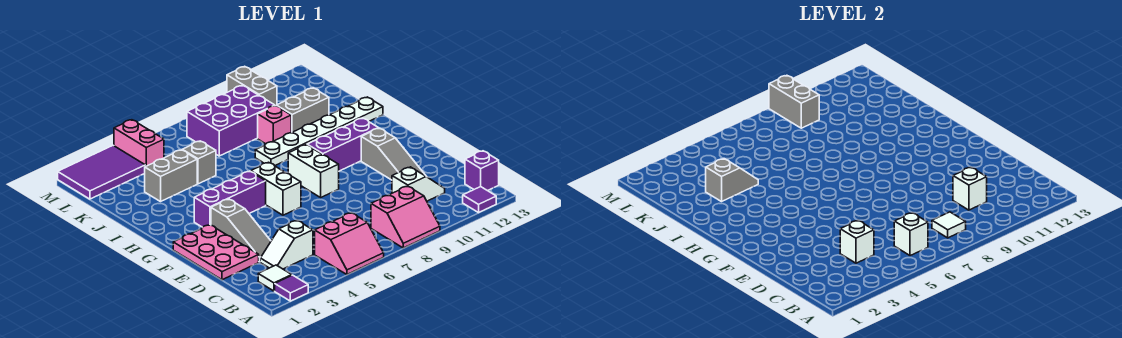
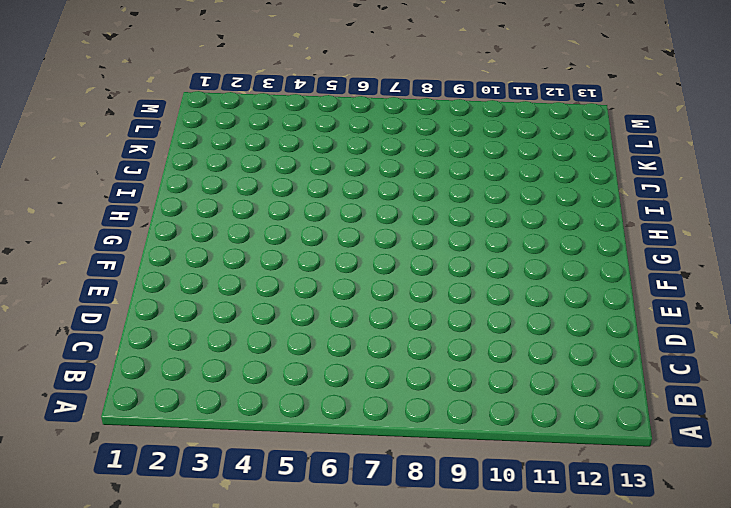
none -> purple 1x1 tile [275,275,308,301]
none -> pink 2x2 slope [315,213,384,275]
none -> pink 2x2 slope [371,186,440,248]
none -> purple 1x1 tile [463,187,496,213]

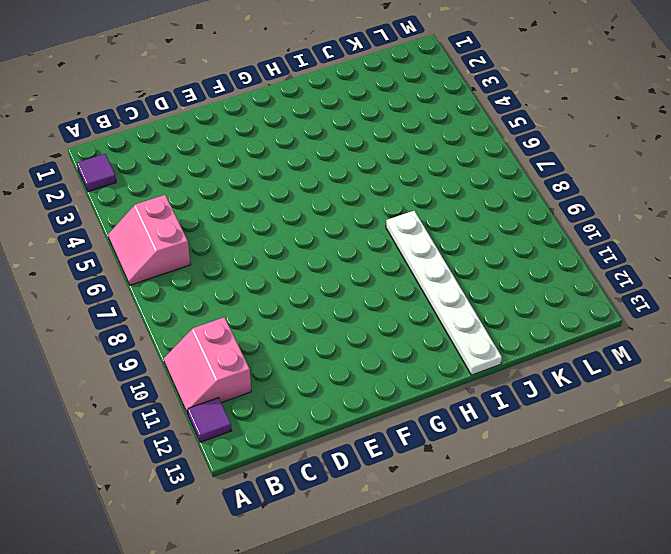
pink 2x2 slope [164,317,251,414] -> pink 2x2 slope moved to [371,186,440,248]
none -> white 1x1 tile [258,265,292,291]
none -> purple 1x1 brick [465,151,499,191]
none -> white 1x2 slope [260,220,313,269]
none -> white 1x2 slope [392,167,445,201]

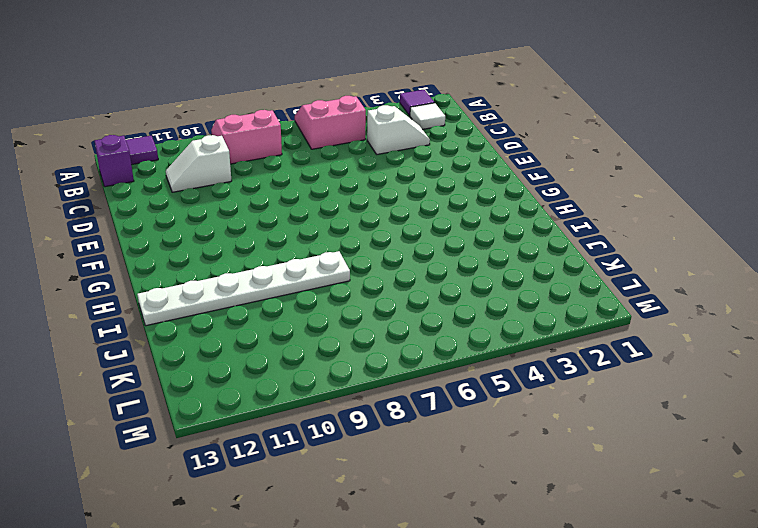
none -> pink 2x3 plate [173,225,259,280]
none -> grey 1x3 slope [211,199,271,262]
none -> grey 1x3 slope [361,128,427,180]
none -> white 1x2 brick [251,162,301,215]

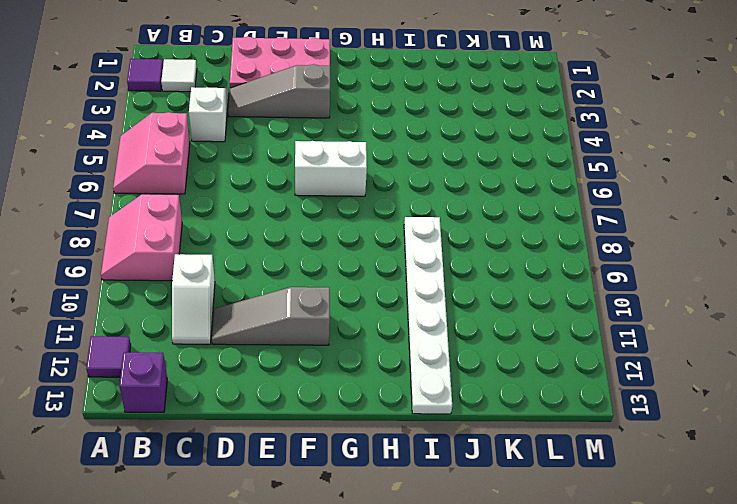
none -> white 1x2 brick [288,145,339,197]
none -> purple 1x3 brick [194,171,266,227]
none -> purple 1x3 brick [307,118,378,171]
none -> grey 1x2 brick [145,150,197,202]

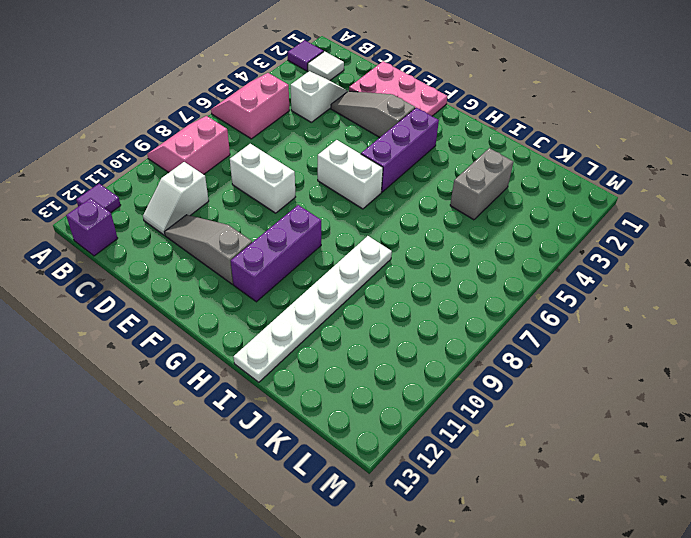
white 1x2 brick [230,144,295,213] -> white 1x2 brick moved to [288,145,339,197]
none -> grey 1x1 brick [182,141,216,184]
none -> pink 1x1 brick [258,106,291,144]
none -> grey 1x2 brick [276,88,329,133]
none -> purple 2x3 brick [187,85,275,156]

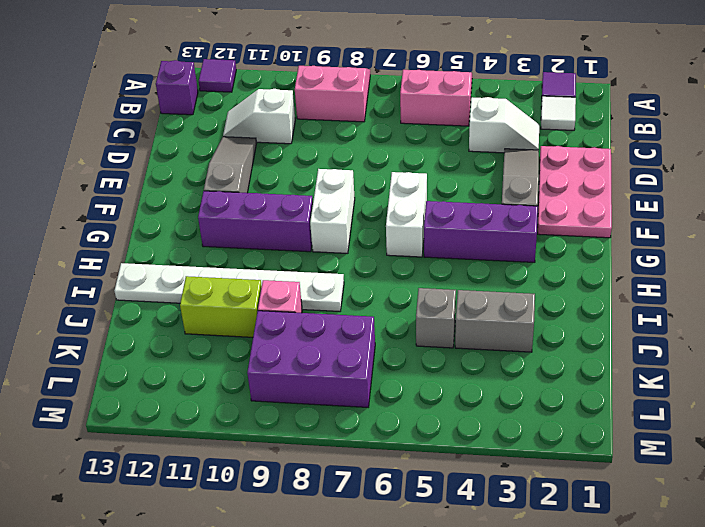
lime 1x2 brick [180,276,262,337] -> grey 1x2 brick [276,88,329,133]
none -> purple 2x3 tile [58,146,145,199]
none -> pink 1x2 brick [114,120,164,167]
none -> grey 1x2 brick [227,66,277,106]
none -> white 1x1 brick [894,213,928,256]

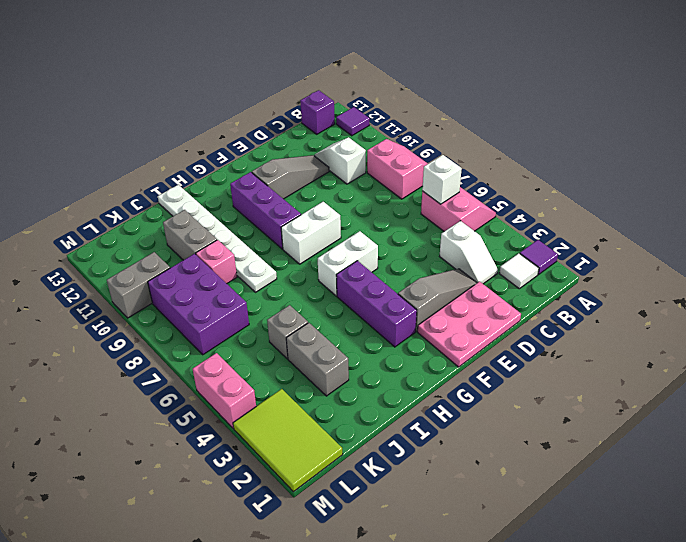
lime 2x3 tile [233,389,343,492] -> purple 2x3 tile [58,146,145,199]
pink 1x2 brick [193,353,256,428] -> pink 1x2 brick turned to [114,120,164,167]
none -> white 1x1 tile [932,212,966,238]
none -> white 1x1 brick [840,220,874,263]
none -> white 1x1 brick [953,167,987,210]
none -> grey 1x2 slope [706,159,758,202]

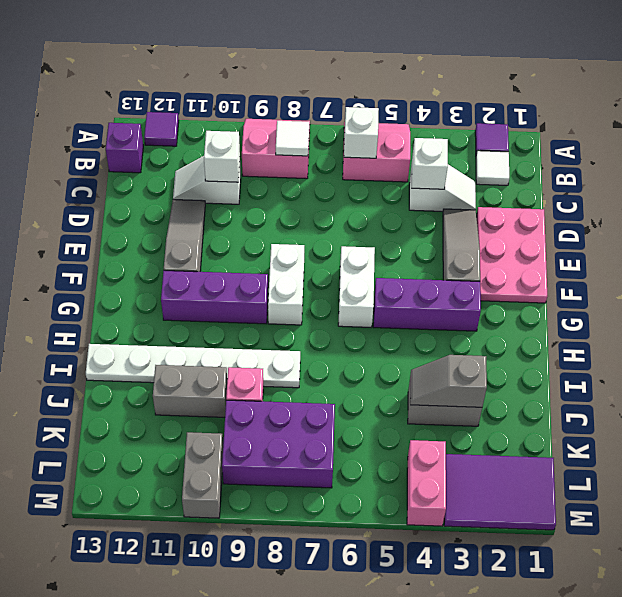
none -> grey 1x1 brick [182,141,216,184]
none -> grey 1x2 brick [769,75,819,128]

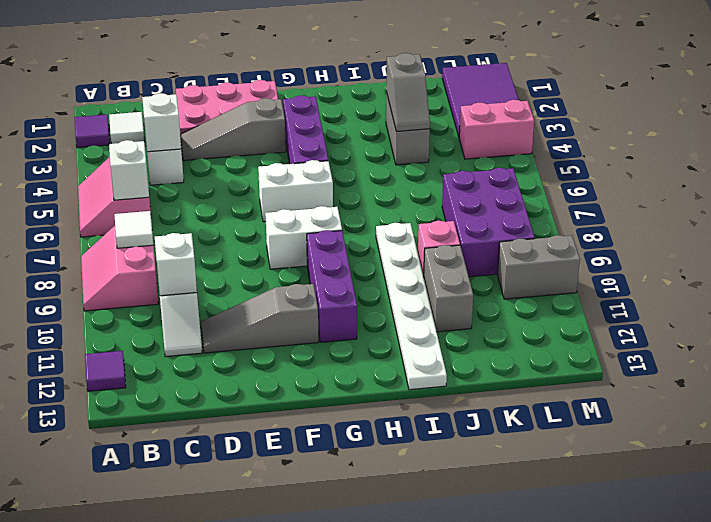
none -> purple 1x1 brick [465,151,499,191]
none -> grey 1x1 brick [182,141,216,184]
none -> grey 1x2 brick [769,75,819,128]

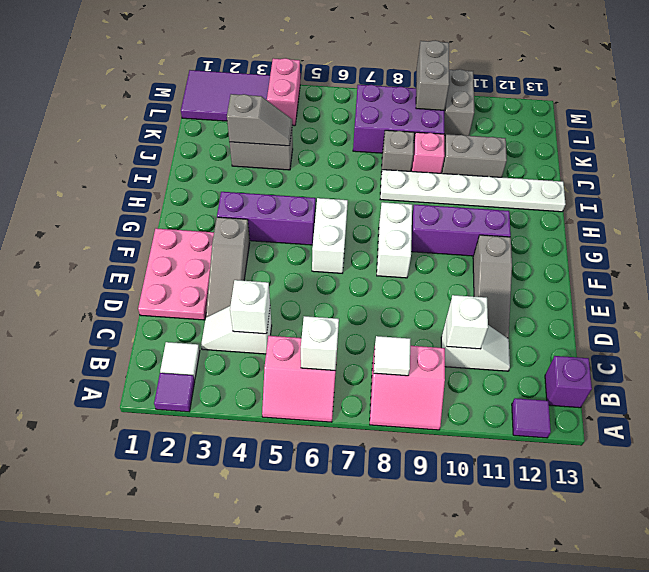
grey 1x1 brick [381,130,414,174] -> grey 1x1 brick moved to [182,141,216,184]

